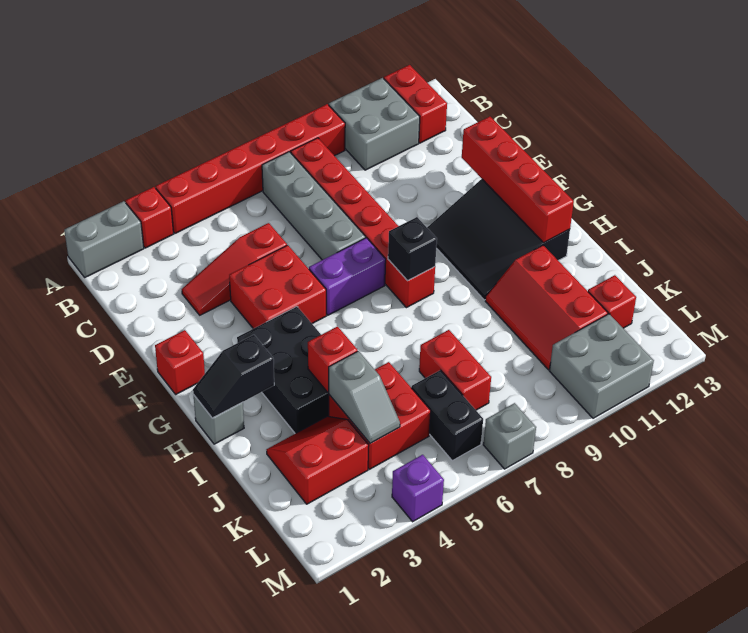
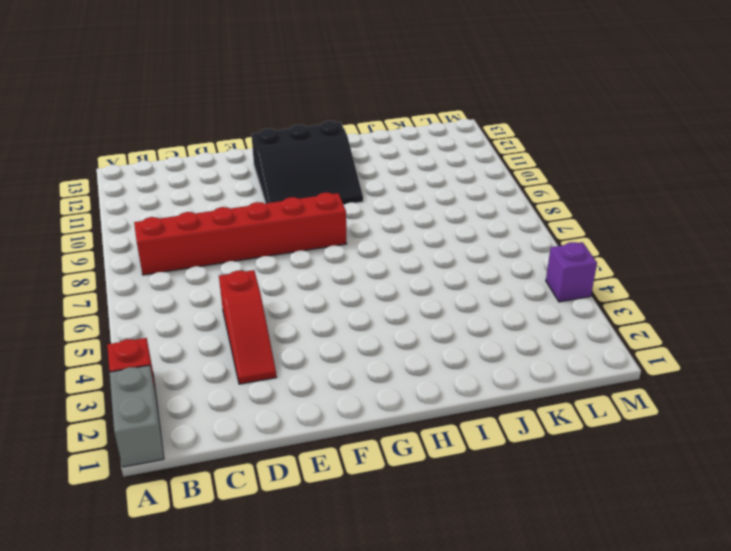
none -> red 1x6 brick [156,104,345,233]
none -> grey 2x2 brick [329,78,420,170]
none -> red 1x2 brick [384,65,447,143]

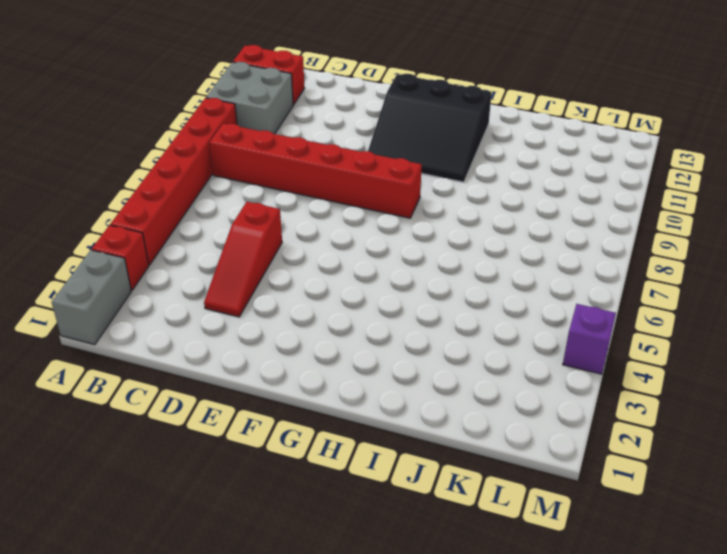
none -> grey 1x4 brick [262,152,366,260]
none -> red 2x2 brick [229,245,326,329]
none -> red 1x1 brick [155,330,205,394]

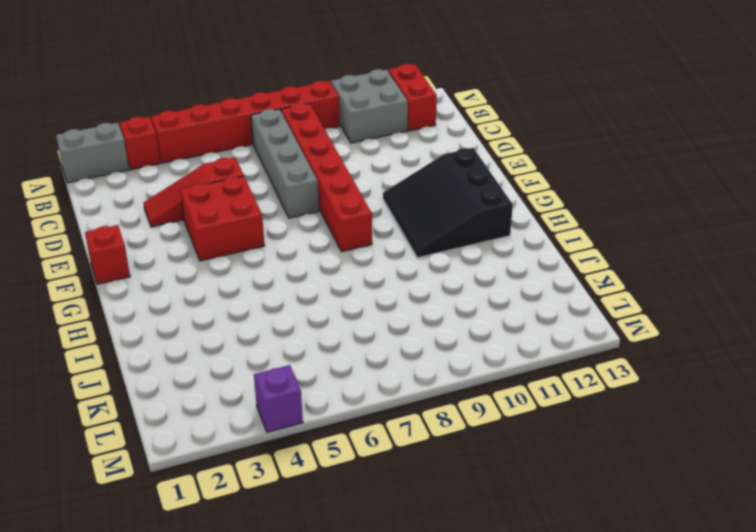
none -> purple 1x2 brick [309,238,386,315]
none -> black 2x3 brick [237,306,329,434]
none -> grey 1x1 brick [194,396,244,444]

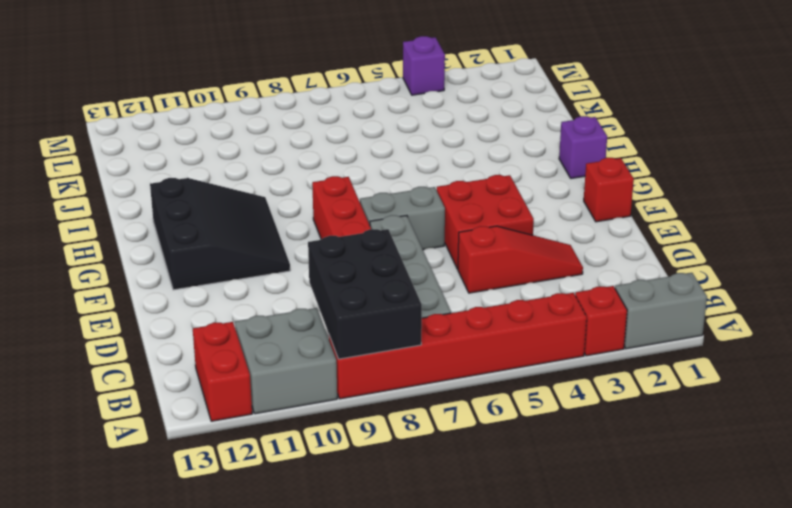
black 2x3 brick [308,229,422,359] -> black 2x3 brick moved to [237,306,329,434]
grey 1x2 brick [360,187,445,250] -> purple 1x2 brick [309,238,386,315]
purple 1x1 brick [559,116,607,178] -> grey 1x1 brick [194,396,244,444]
none -> red 2x3 slope [485,245,608,370]
none -> red 2x2 slope [266,416,369,504]
none -> red 2x2 brick [329,362,431,469]

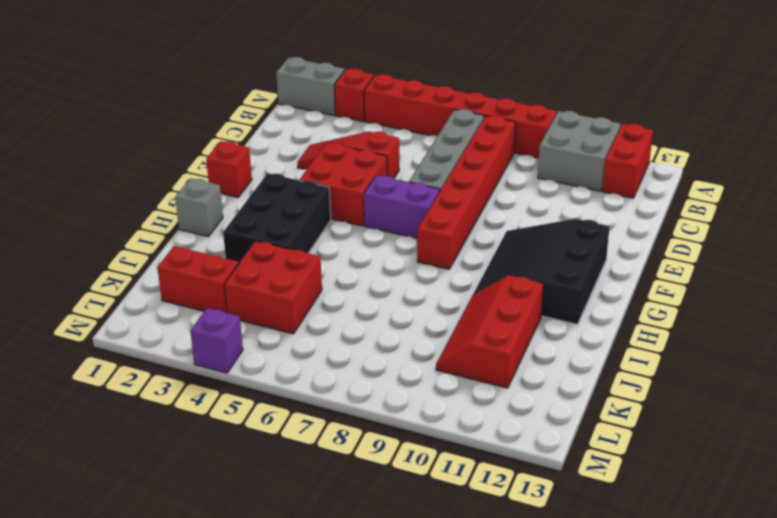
none -> red 1x2 brick [419,330,491,410]
none -> black 1x2 brick [411,370,483,461]
none -> red 1x1 brick [588,275,636,328]

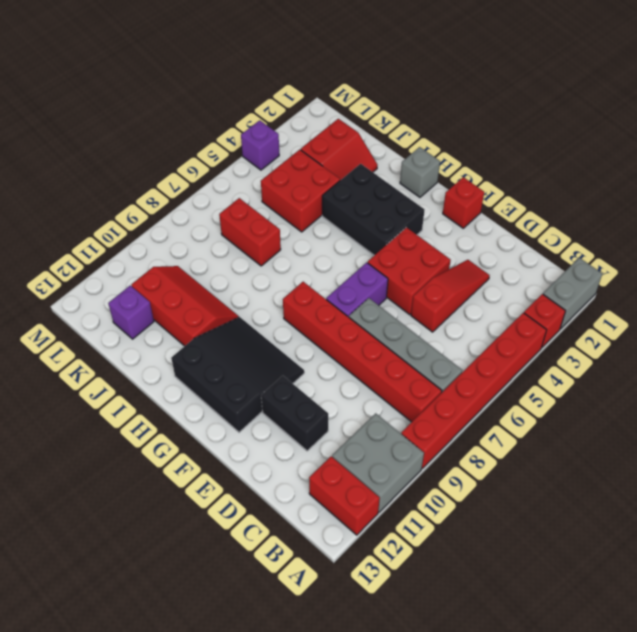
black 1x2 brick [261,376,328,451] -> black 1x2 brick moved to [411,370,483,461]
purple 1x1 brick [108,286,154,339] -> red 1x1 brick [588,275,636,328]
none -> grey 2x2 brick [550,314,654,418]
none -> grey 1x1 brick [483,403,536,469]
none -> red 1x4 brick [462,117,574,243]

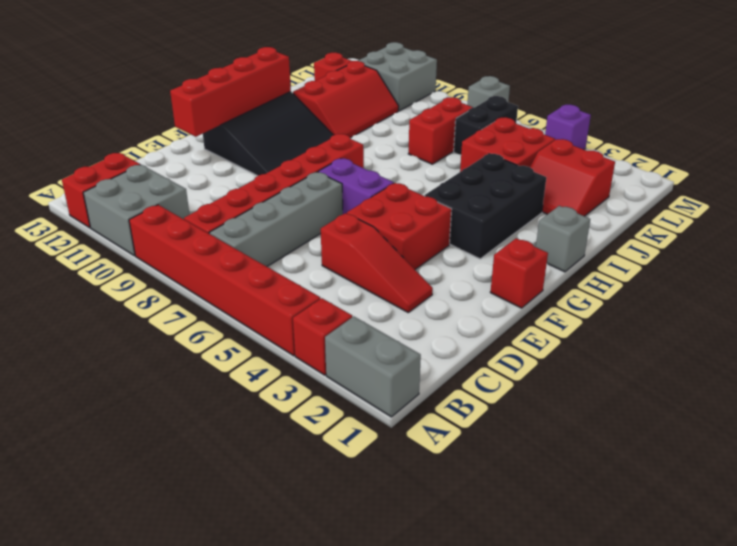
none -> black 1x1 brick [388,217,437,281]
none -> black 1x2 slope [193,335,274,418]
none -> red 1x1 brick [308,327,358,392]

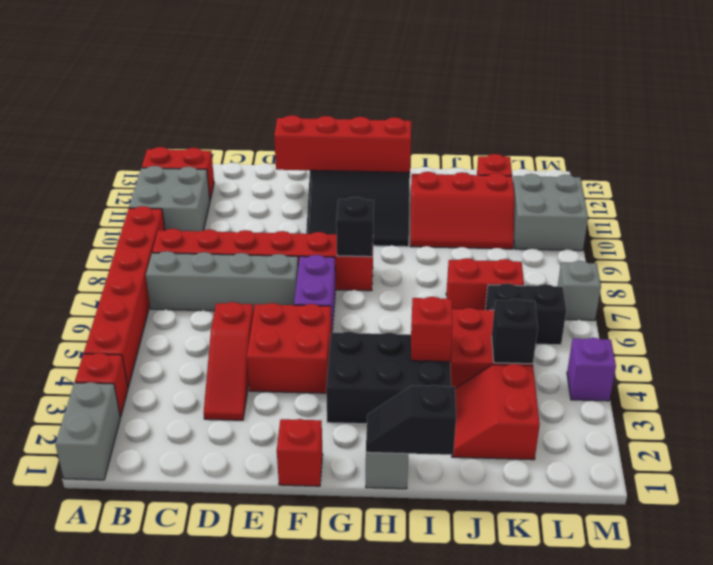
black 1x2 slope [366,385,456,455] -> black 1x2 slope turned to [193,335,274,418]
black 1x1 brick [492,299,538,364] -> grey 1x2 slope [328,351,400,443]

